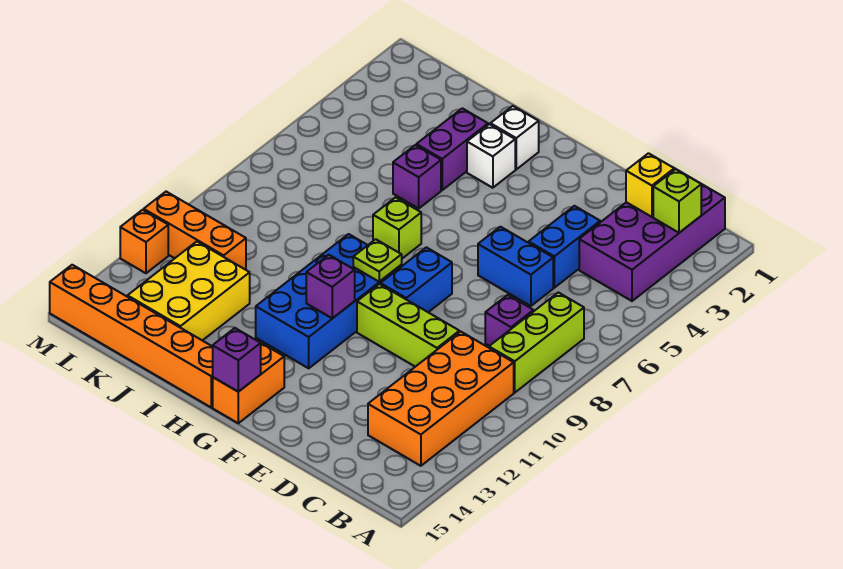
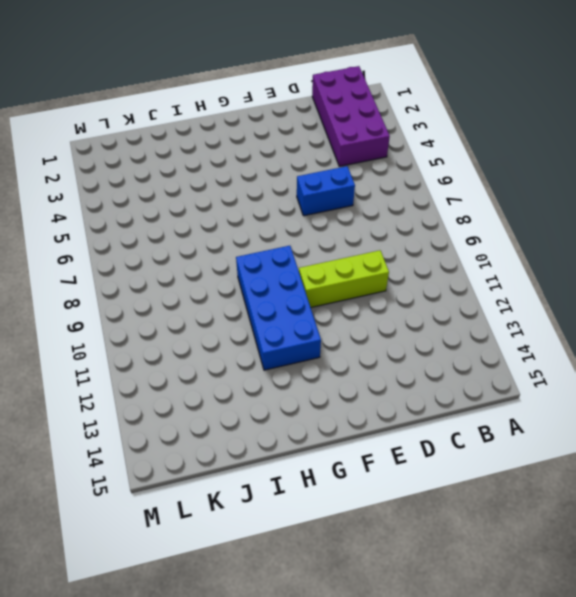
none -> lime 1x3 brick [489,292,584,393]
none -> orange 2x4 brick [368,332,514,466]
none -> purple 1x1 brick [485,295,533,346]

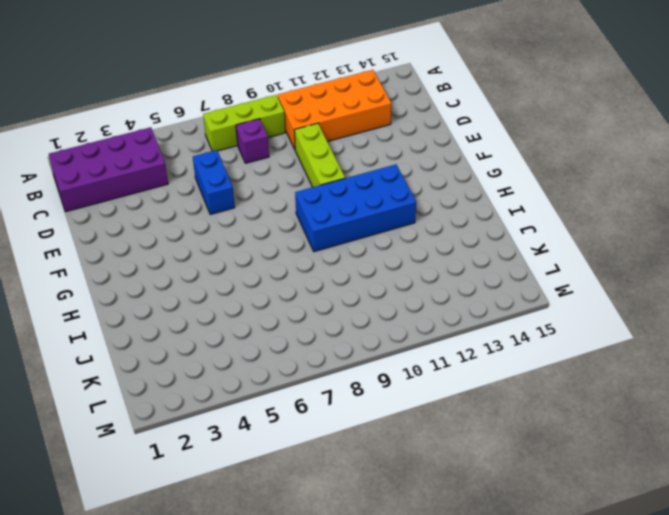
none -> blue 1x2 brick [529,206,600,288]
none -> blue 1x2 brick [380,247,452,312]
none -> orange 1x2 brick [213,343,284,423]

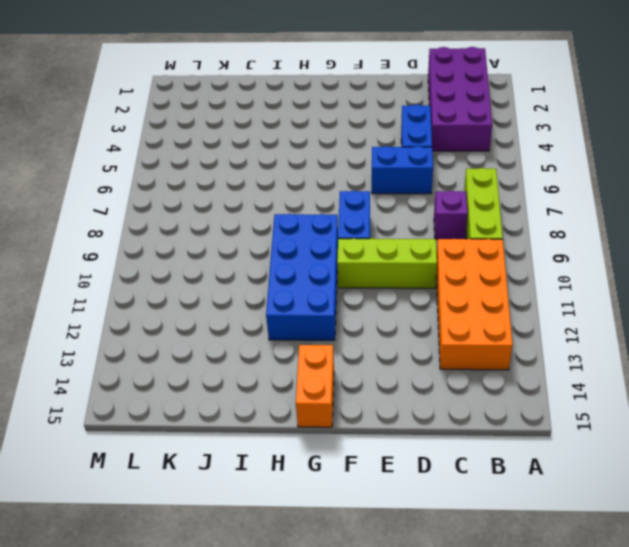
none -> white 1x1 brick [490,106,539,169]
none -> white 1x1 brick [467,124,515,188]
none -> lime 1x1 brick [373,197,421,258]

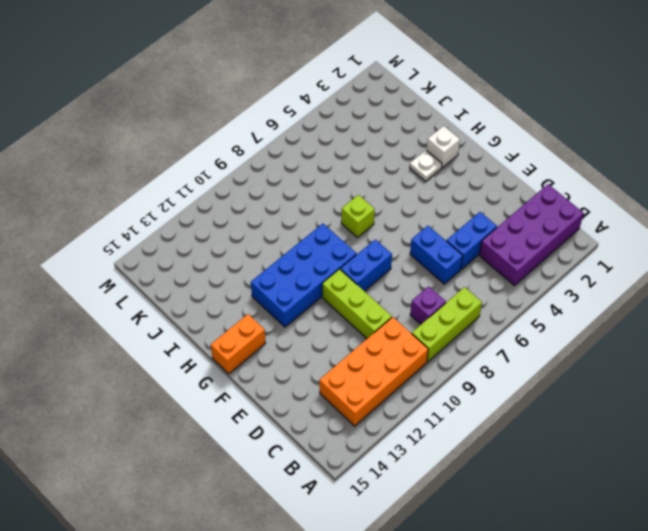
white 1x1 plate [410,150,442,181] -> white 1x1 brick [467,124,515,188]
none -> orange 1x6 brick [50,265,213,407]
none -> purple 1x2 brick [416,108,488,190]
none -> purple 1x1 brick [393,145,441,208]

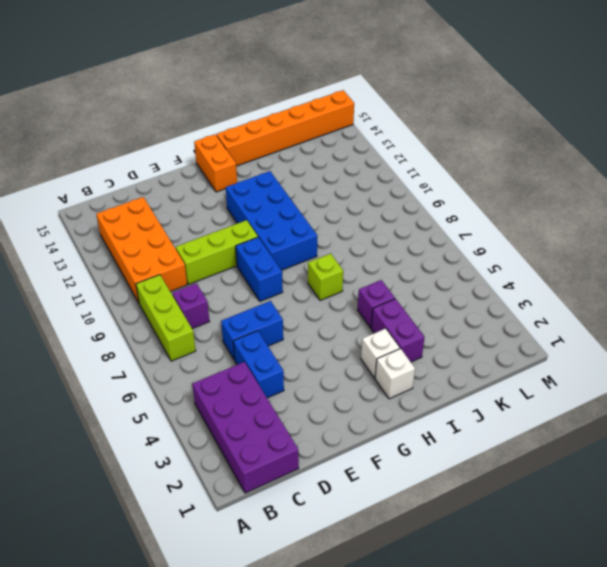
none -> yellow 2x3 brick [128,242,250,341]
none -> orange 1x3 brick [144,192,246,270]
none -> orange 1x1 brick [120,210,168,273]

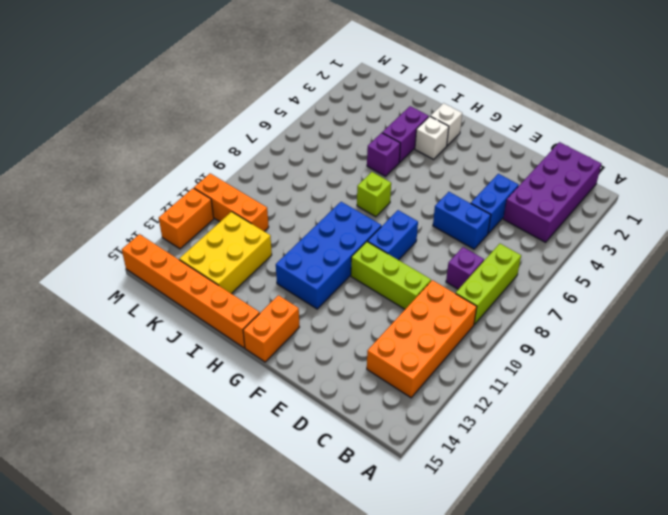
orange 1x2 brick [159,188,214,249] -> orange 1x1 brick [120,210,168,273]
none -> lime 1x1 brick [653,169,701,233]
none -> yellow 1x1 brick [626,153,674,217]
none -> lime 1x1 plate [353,239,402,282]

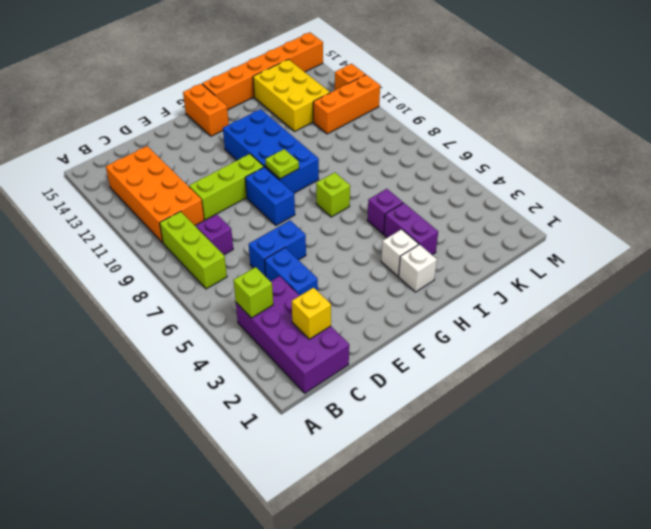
lime 1x1 brick [233,267,273,318] -> lime 1x1 brick moved to [653,169,701,233]
none -> purple 1x1 brick [306,255,355,318]
none -> purple 1x1 brick [212,328,261,392]

